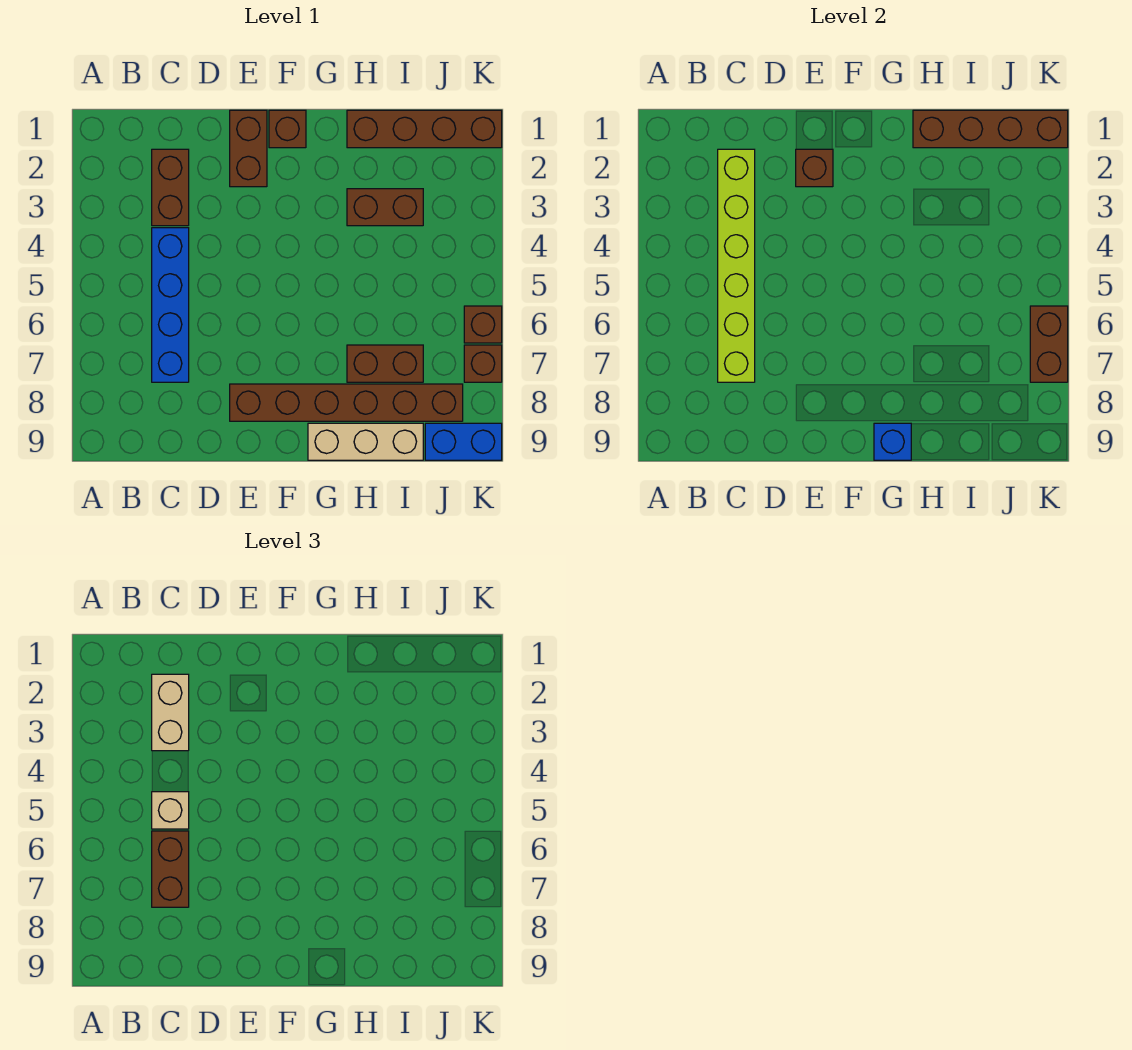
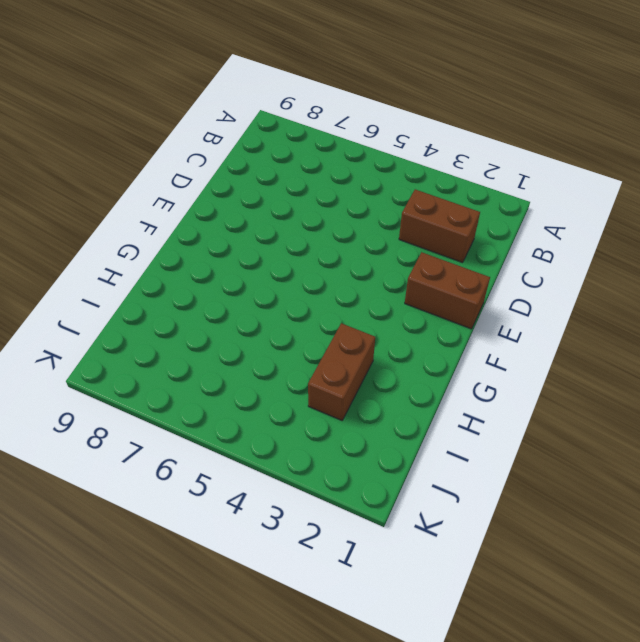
none -> blue 1x4 brick [152,228,189,382]
none -> brown 1x6 brick [230,384,463,421]
none -> brown 1x1 brick [269,110,306,148]

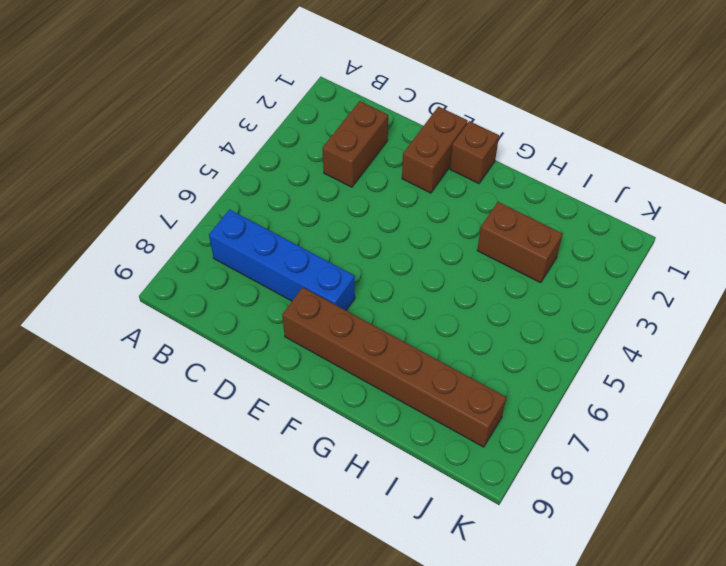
blue 1x4 brick [209,210,355,310] -> blue 1x4 brick turned to [152,228,189,382]
none -> tan 1x3 brick [308,423,423,460]
none -> brown 1x4 brick [347,110,502,148]
none -> brown 1x2 brick [347,345,423,382]

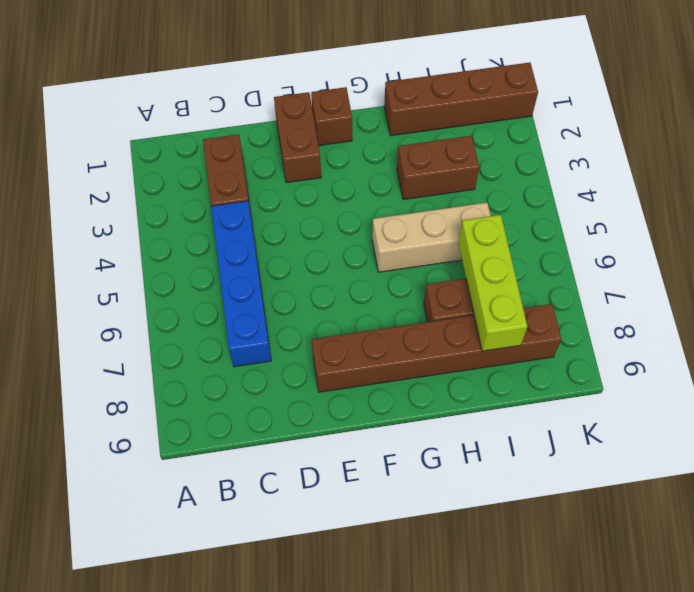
tan 1x3 brick [372,203,491,272] -> tan 1x3 brick moved to [308,423,423,460]
lime 1x3 brick [458,215,527,351] -> none
none -> blue 1x2 brick [425,423,502,460]
none -> brown 1x1 brick [464,306,502,343]
none -> brown 1x1 brick [464,345,502,382]

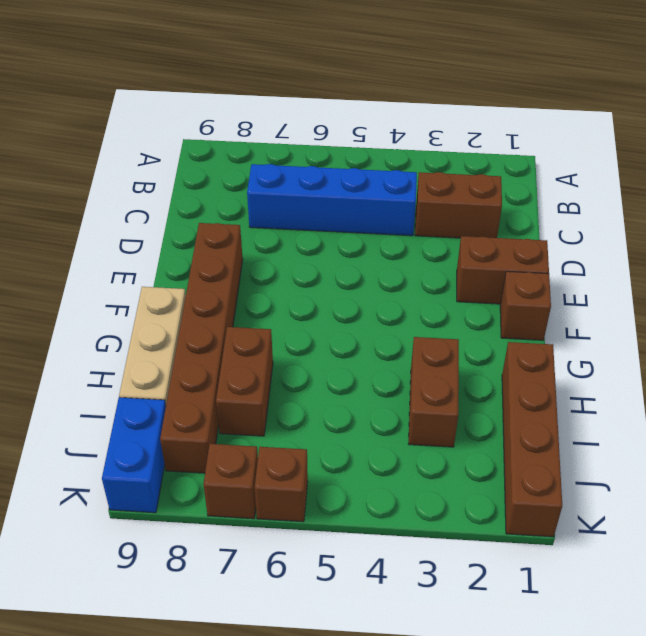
none -> lime 1x6 brick [718,149,755,382]
none -> brown 1x1 brick [796,149,833,187]
none -> blue 1x1 brick [874,423,911,460]

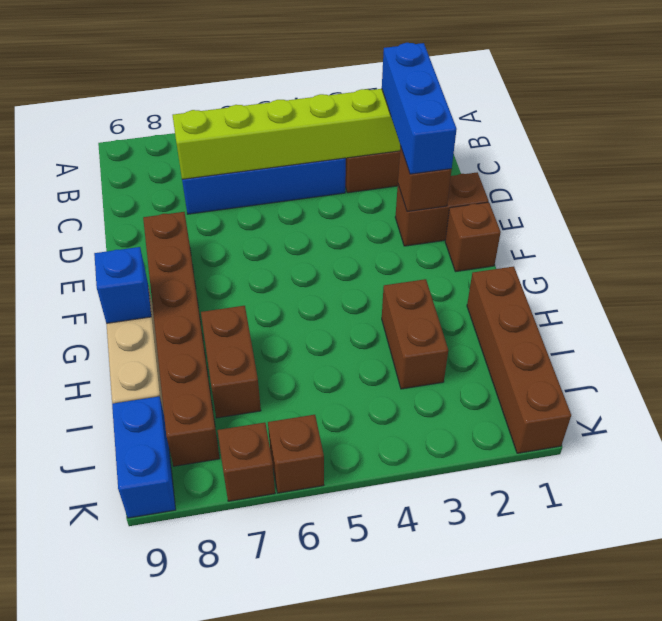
blue 1x3 brick [382,43,457,174] -> tan 1x2 brick [152,674,189,751]
none -> brown 1x4 brick [913,110,1068,148]
none -> brown 1x2 brick [1030,306,1068,382]
none -> tan 1x1 brick [152,792,189,829]

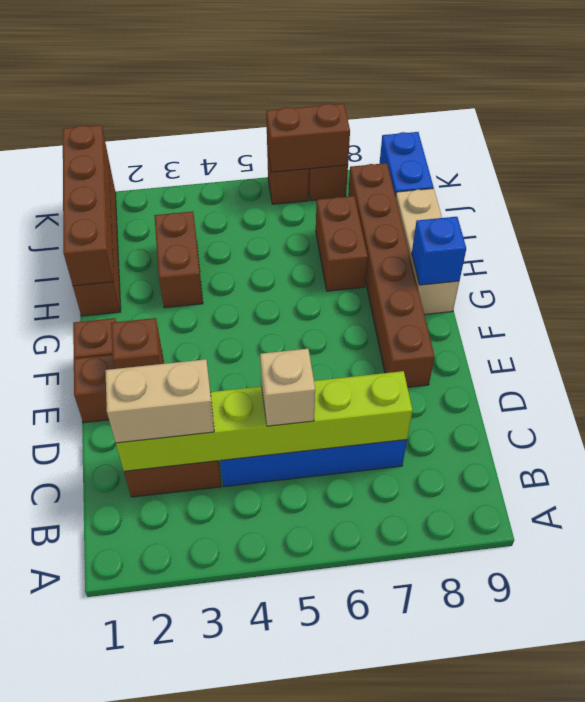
none -> brown 1x2 brick [152,831,189,907]

